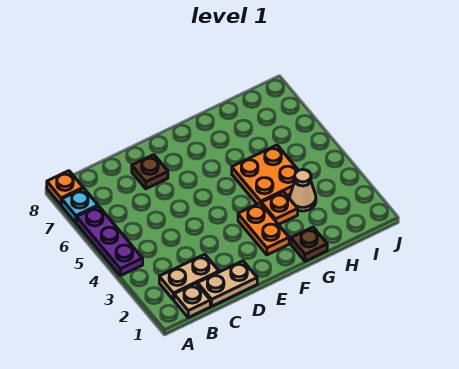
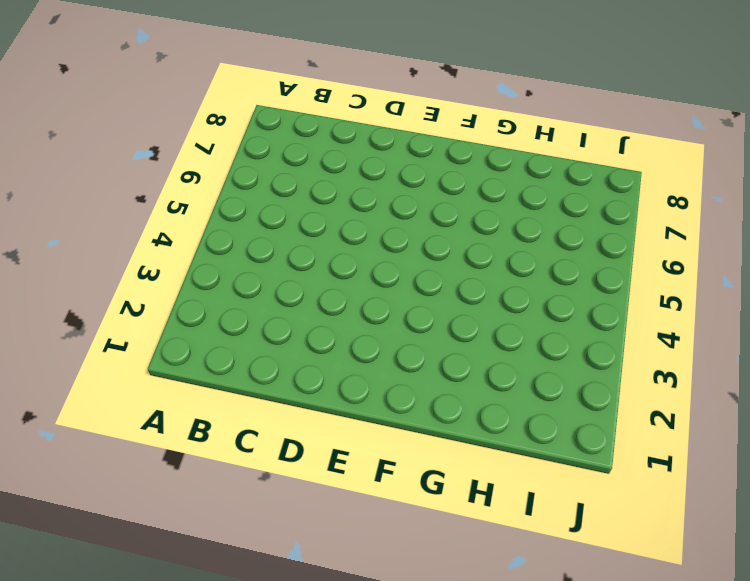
none -> purple 1x3 plate [76,206,143,276]
none -> cyan 1x1 plate [62,188,98,222]
none -> orange 1x1 plate [47,171,83,205]

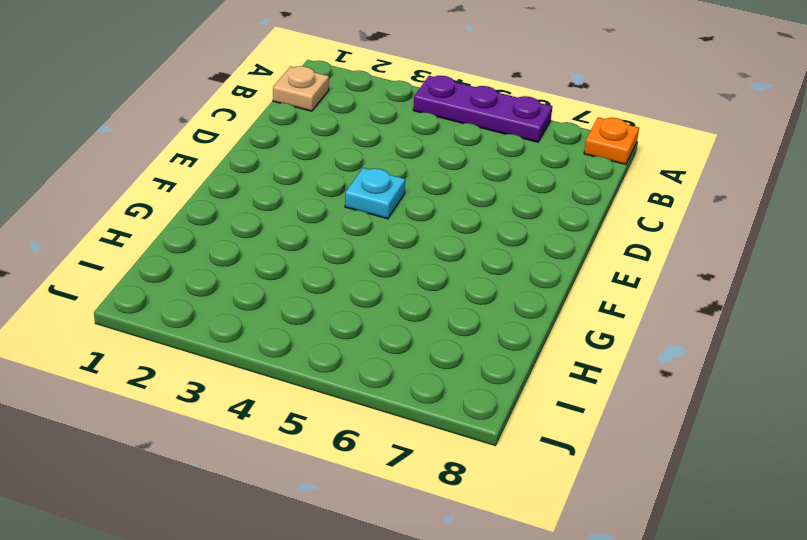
cyan 1x1 plate [345,168,405,219] -> cyan 1x1 plate moved to [62,188,98,222]
none -> tan 1x2 plate [159,254,219,300]
none -> tan 1x2 plate [197,261,257,306]
none -> brown 1x1 plate [132,155,168,189]

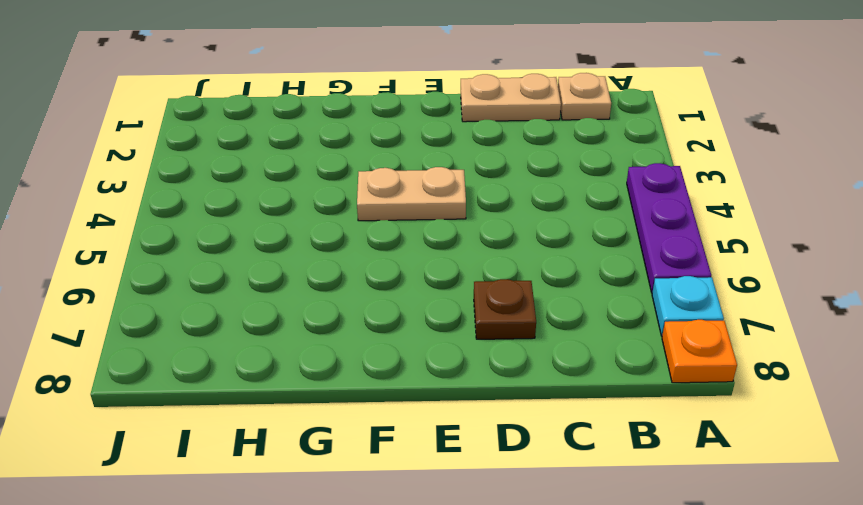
tan 1x2 plate [357,167,466,221] -> tan 1x2 plate moved to [159,254,219,300]
none -> orange 1x2 plate [238,203,289,255]
none -> brown 1x1 plate [291,227,327,261]
none -> orange 1x1 plate [261,192,298,225]

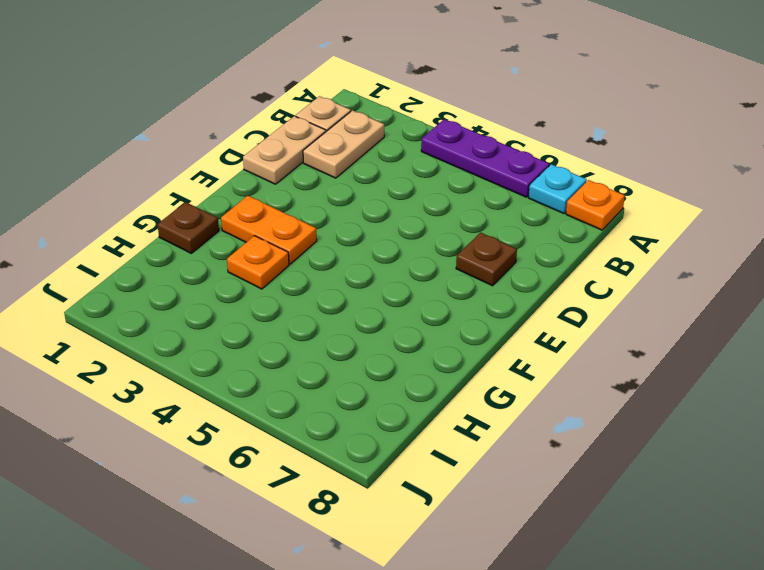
none -> orange 2x2 plate [232,145,298,204]
none -> tan 1x1 cone [290,170,316,211]

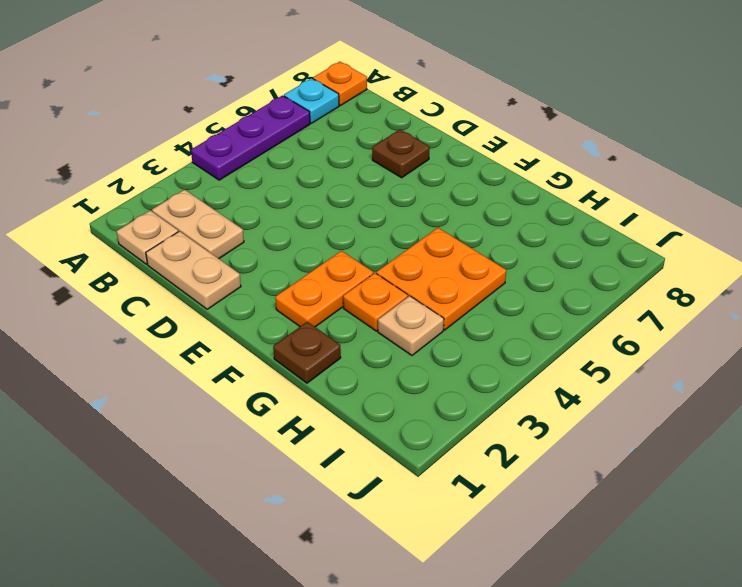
tan 1x1 plate [378,296,444,355] -> tan 1x1 cone [290,170,316,211]

